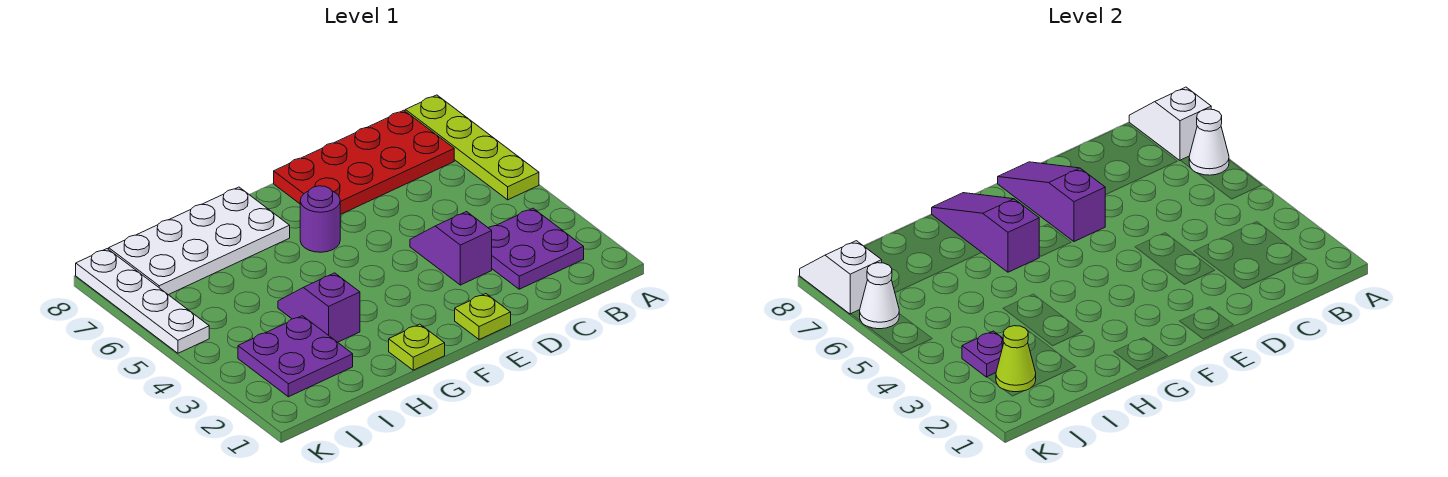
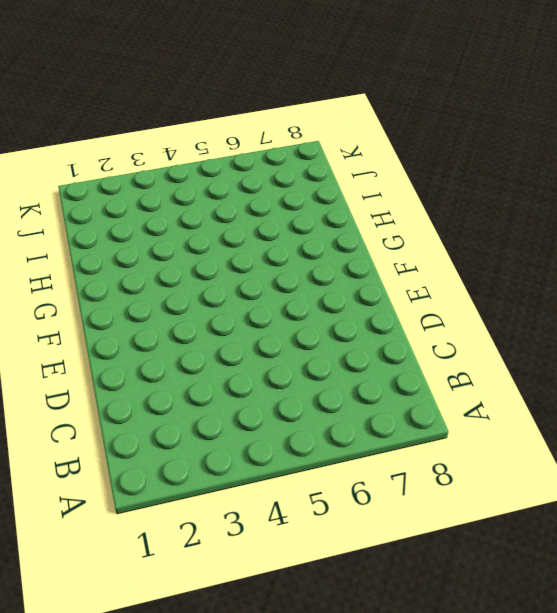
none -> lime 1x4 plate [405,95,539,200]
none -> purple 2x2 plate [489,208,584,289]
none -> red 2x4 plate [274,110,454,215]

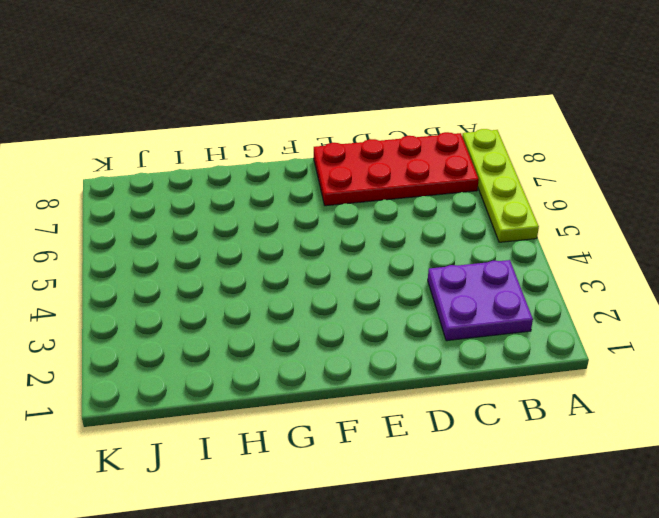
none -> purple 1x2 slope [410,212,492,285]
none -> lime 1x1 plate [455,294,511,340]
none -> purple 1x1 round brick [300,186,340,252]

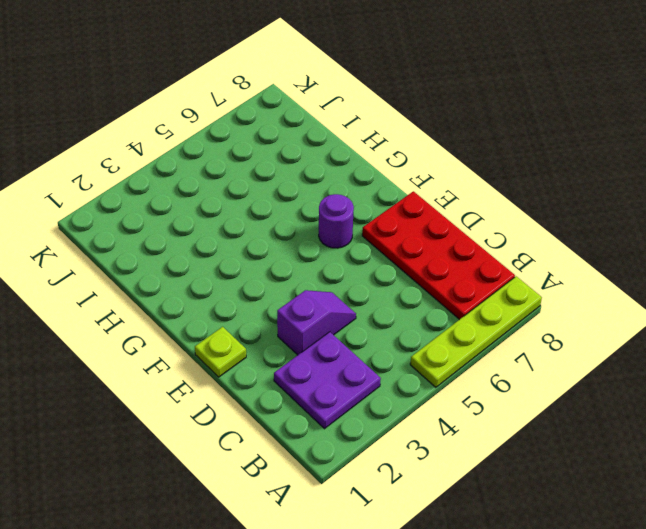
none -> lime 1x1 plate [389,324,445,370]
none -> white 2x4 plate [109,187,290,295]
none -> purple 1x2 slope [278,273,360,342]

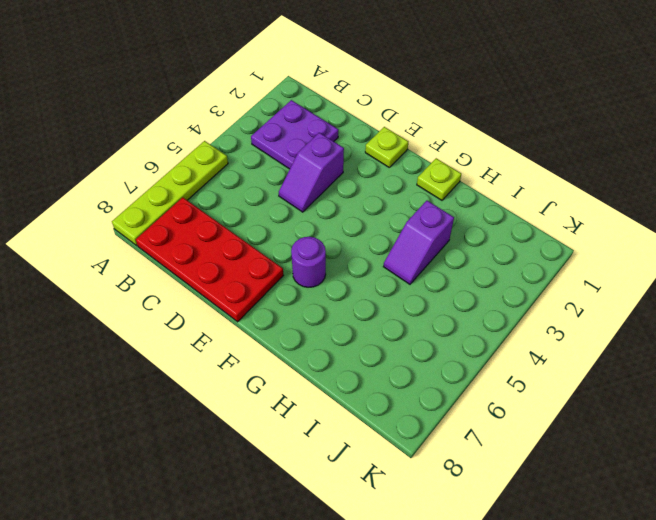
none -> white 2x4 plate [109,187,290,295]
none -> purple 2x2 plate [238,316,353,397]
none -> white 1x4 plate [76,249,209,353]

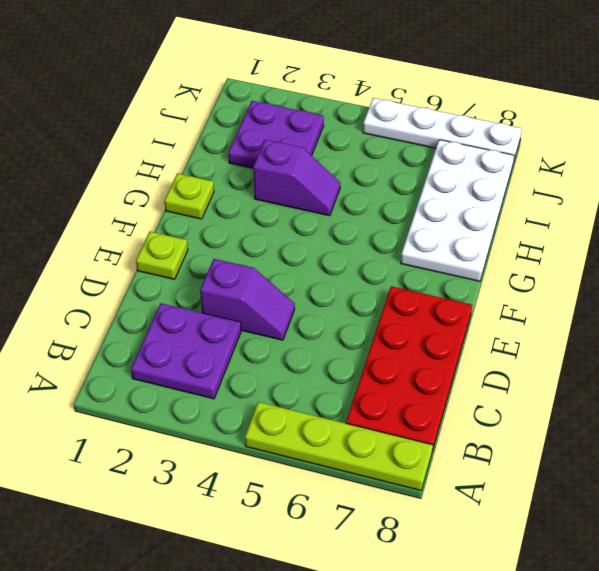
none -> purple 1x1 round brick [300,186,340,252]
none -> white 1x1 cone [1189,109,1229,175]
none -> white 1x2 slope [1129,87,1211,160]

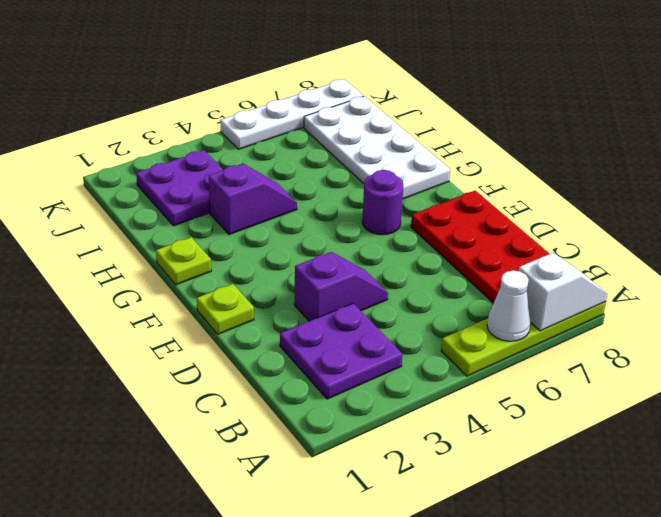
none -> purple 1x3 slope [998,162,1105,242]
none -> purple 1x3 slope [932,193,1039,272]
none -> lime 1x1 cone [996,326,1036,392]

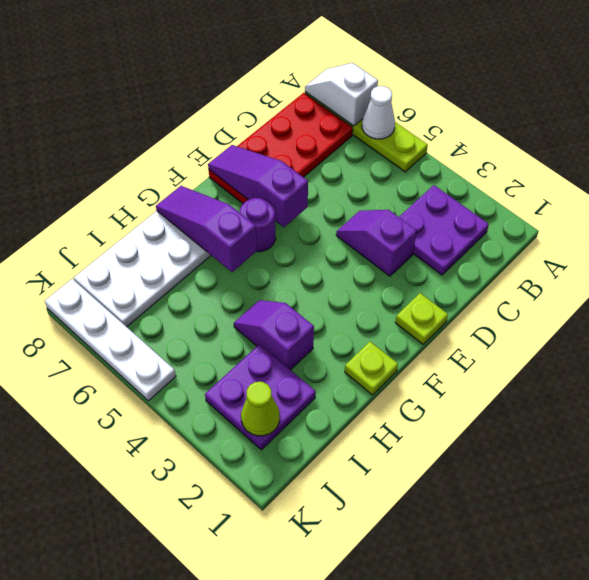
none -> purple 1x1 plate [962,331,1004,377]
none -> white 1x1 cone [860,263,899,329]
none -> white 1x2 slope [800,241,882,314]

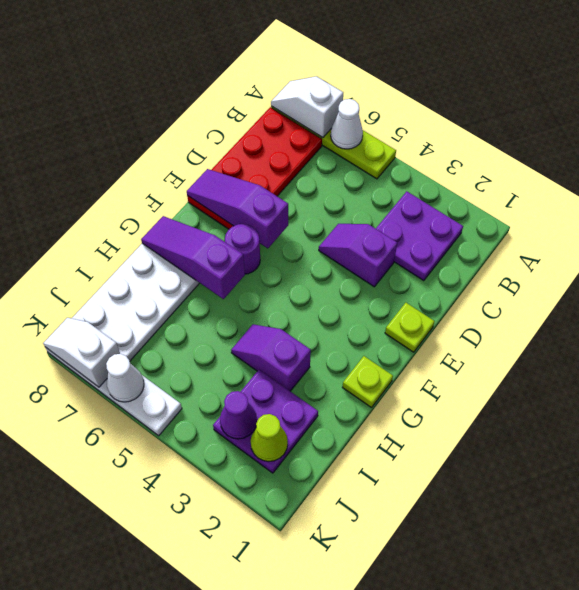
purple 1x1 cone [220,391,257,439] -> purple 1x1 plate [962,331,1004,377]

